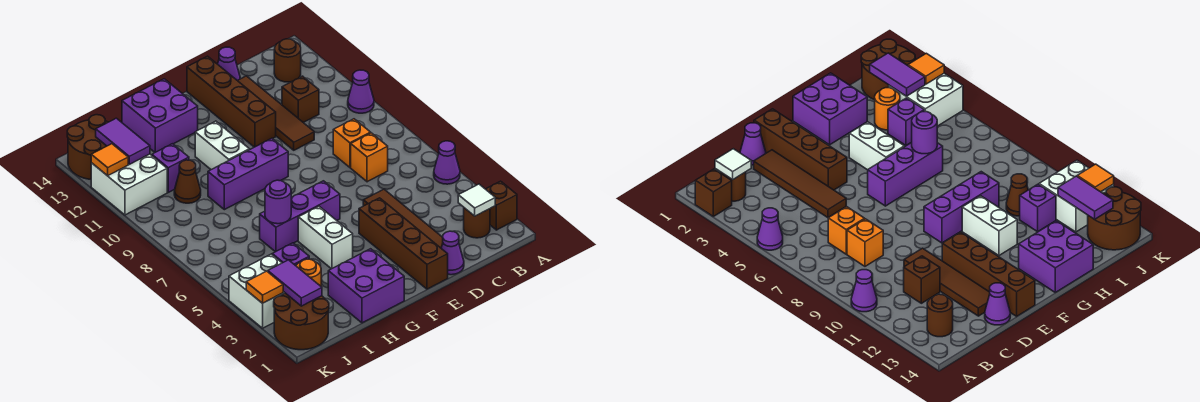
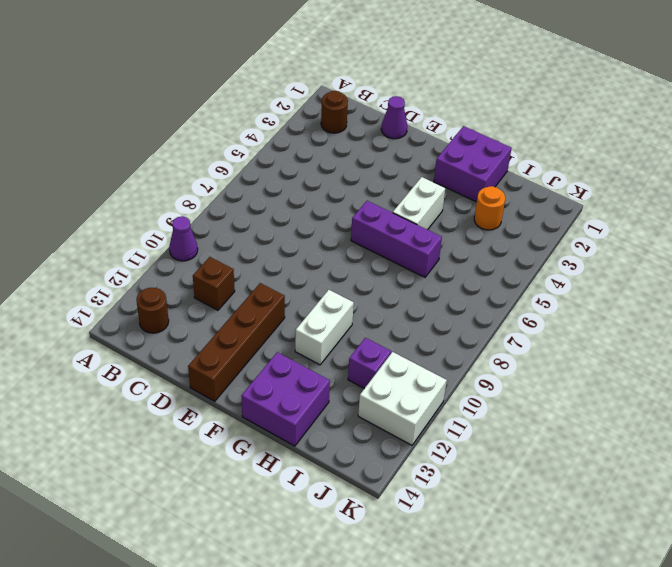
none -> brown 1x1 brick [486,181,517,230]
none -> purple 1x1 cone [434,141,460,184]
none -> orange 1x1 brick [351,133,388,182]
none -> orange 1x1 brick [333,119,371,167]

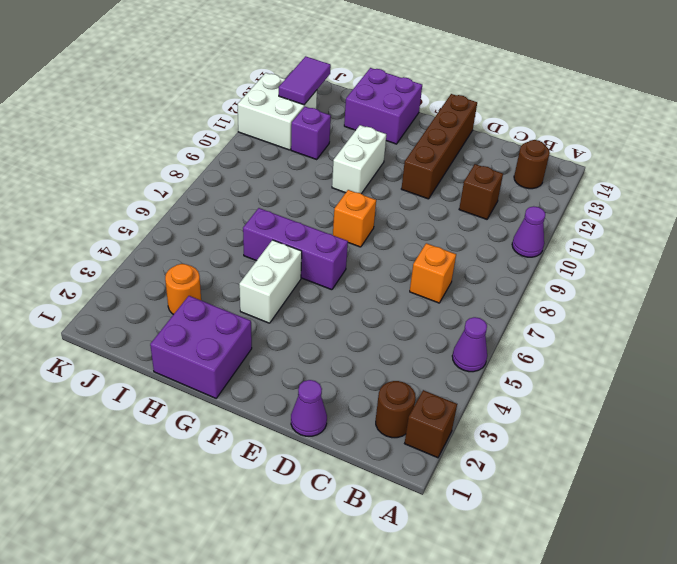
orange 1x1 brick [333,190,376,247] -> orange 1x1 brick moved to [333,119,371,167]
none -> brown 1x4 tile [363,189,443,248]
none -> brown 1x4 tile [238,76,314,150]
none -> purple 1x1 cone [218,47,240,81]
none -> brown 1x4 brick [359,198,448,289]

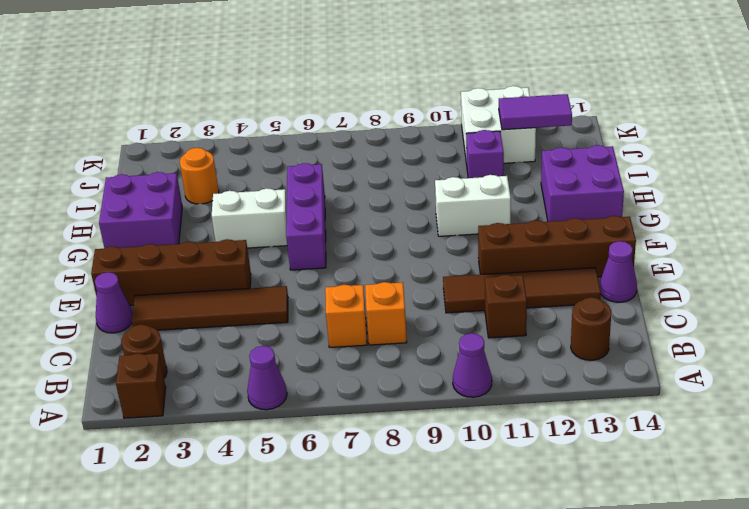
none -> purple 1x3 brick [208,138,288,210]
none -> purple 1x1 brick [272,243,309,266]
none -> brown 1x1 cone [174,160,201,203]
none -> brown 2x2 round brick [274,293,329,350]

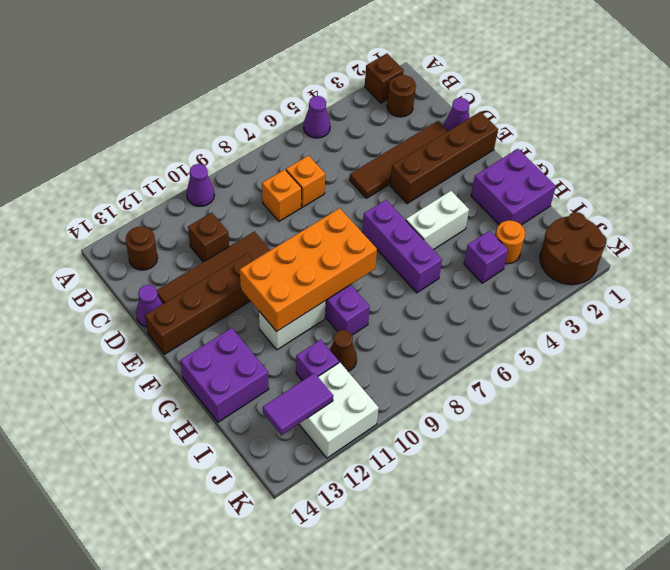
orange 2x4 brick [240,208,377,332] -> none
none -> white 2x2 brick [229,254,285,328]
none -> brown 2x2 round brick [67,115,108,179]
none -> white 1x1 tile [458,184,495,216]
none -> purple 1x1 round brick [265,180,291,224]

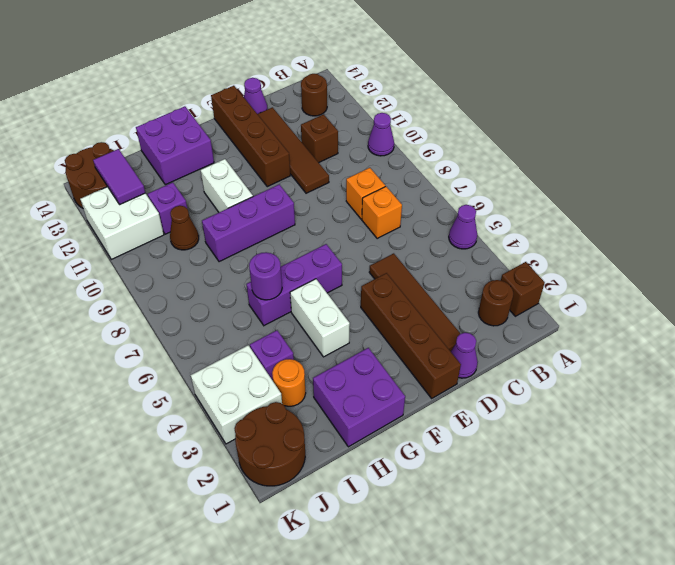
none -> white 1x1 tile [458,184,495,216]
none -> purple 1x2 tile [268,260,322,306]
none -> orange 1x1 tile [246,271,283,303]
none -> orange 1x1 tile [91,144,128,176]

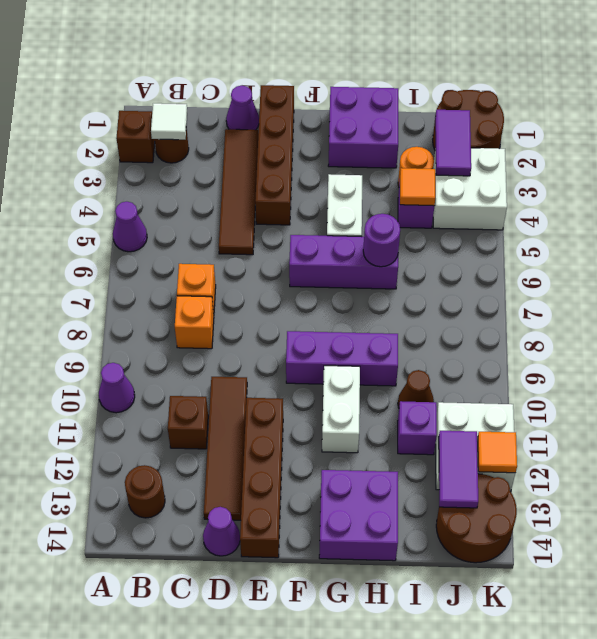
orange 1x1 tile [400,168,435,206] -> orange 1x1 tile moved to [246,271,283,303]

